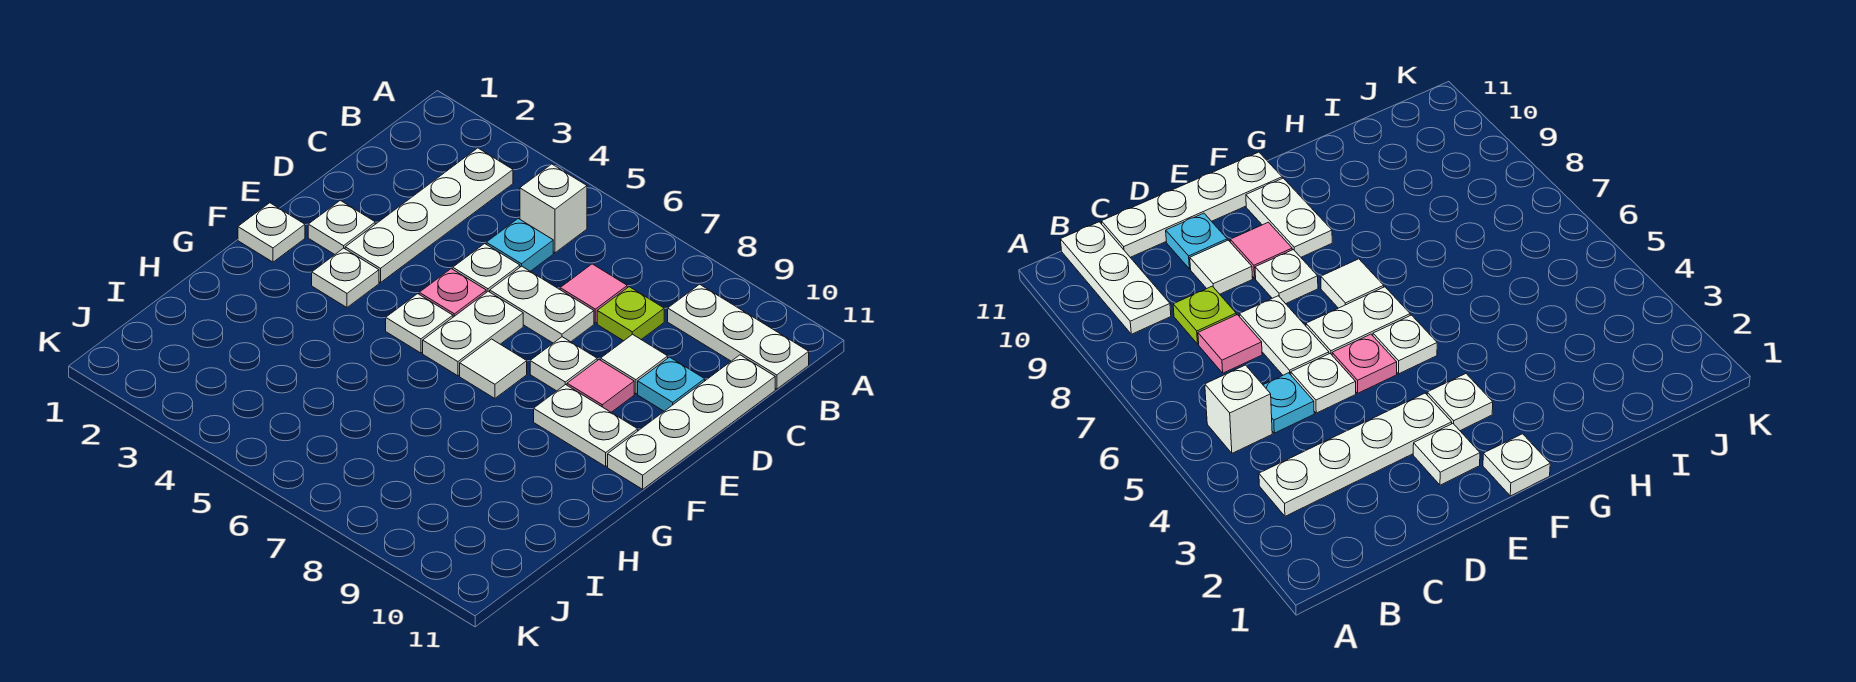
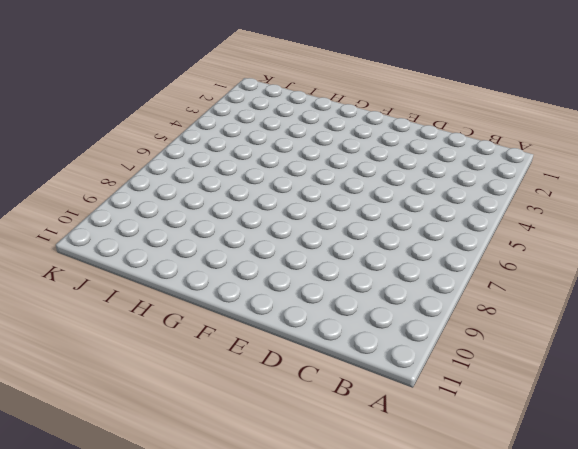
none -> white 1x4 plate [345,148,513,283]
none -> white 1x1 brick [520,164,587,253]
none -> white 1x3 plate [668,284,809,389]

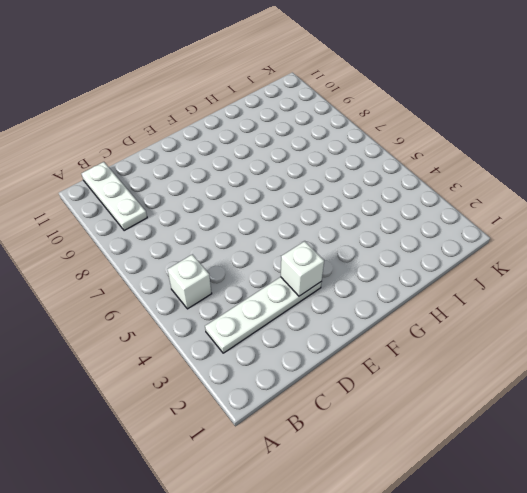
white 1x1 brick [281,241,324,296] -> none
none -> cyan 1x1 plate [486,219,553,271]
none -> pink 1x1 tile [560,264,627,323]
none -> lime 1x1 plate [597,287,664,341]

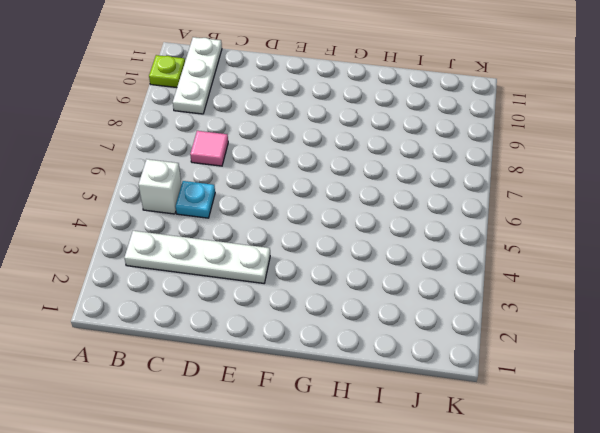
lime 1x1 plate [149,55,185,87] -> lime 1x1 plate moved to [597,287,664,341]
none -> white 1x4 plate [608,355,775,489]
none -> white 1x1 plate [453,244,520,292]
none -> white 1x2 plate [490,266,594,343]

